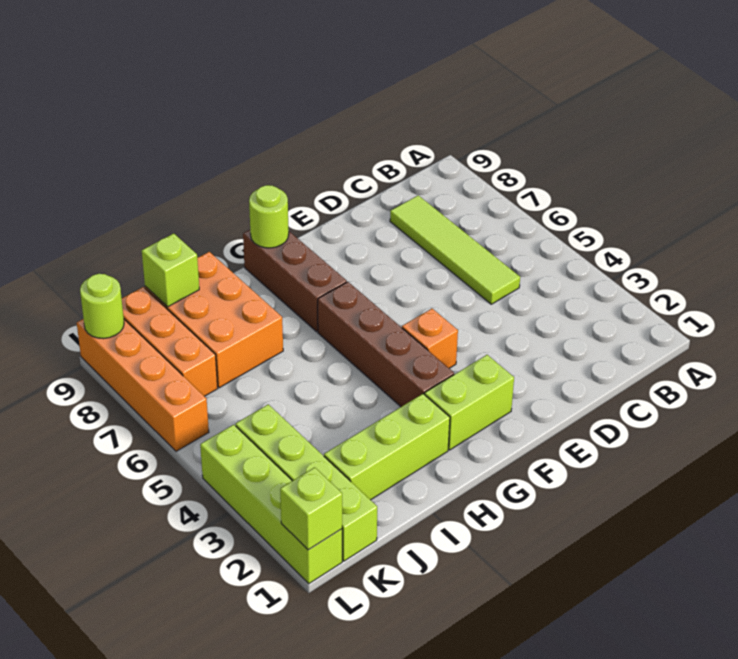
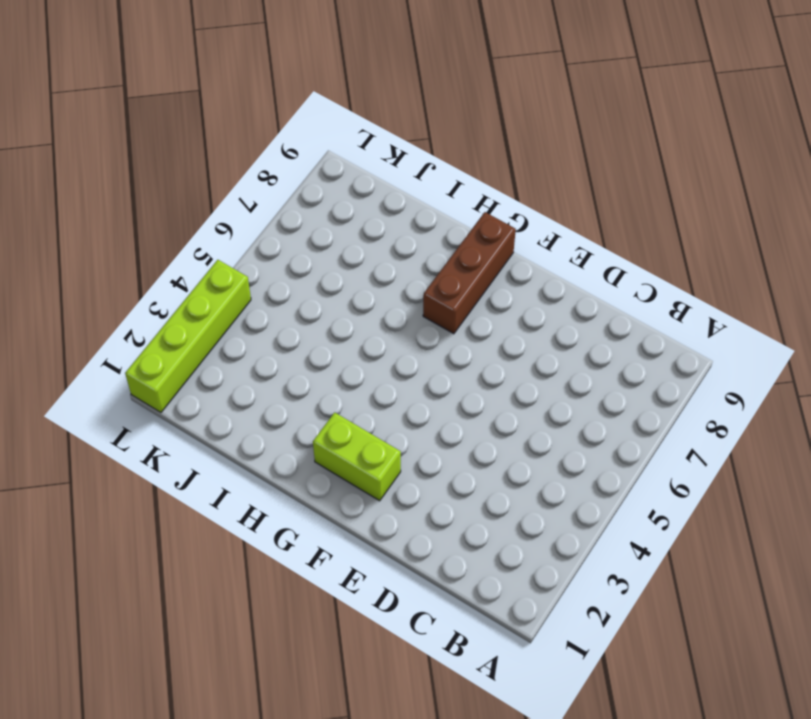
none -> lime 1x4 tile [390,195,520,304]
none -> orange 1x1 brick [402,309,458,368]
none -> brown 1x4 brick [318,282,454,407]

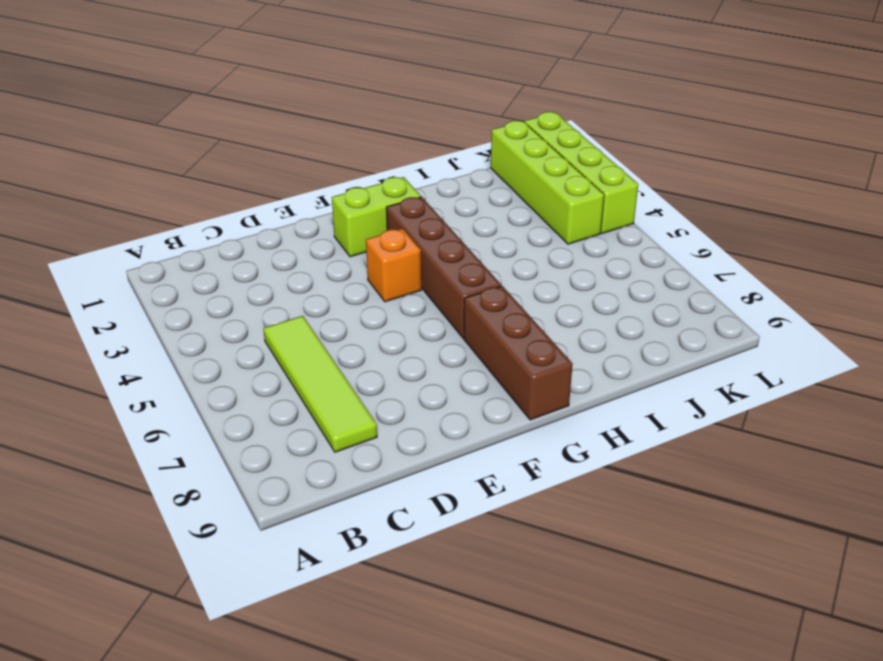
none -> lime 1x3 brick [324,394,450,500]
none -> orange 2x3 brick [145,252,283,388]
none -> orange 1x3 brick [122,287,218,396]

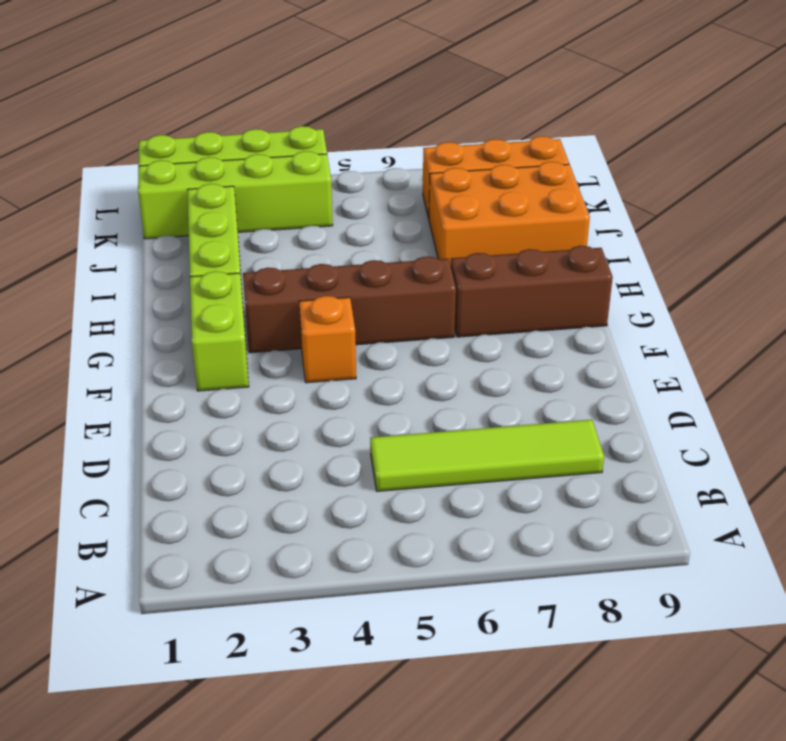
none -> orange 1x4 brick [77,319,209,451]
none -> lime 1x1 round brick [249,185,289,248]
none -> lime 1x1 brick [142,233,199,307]

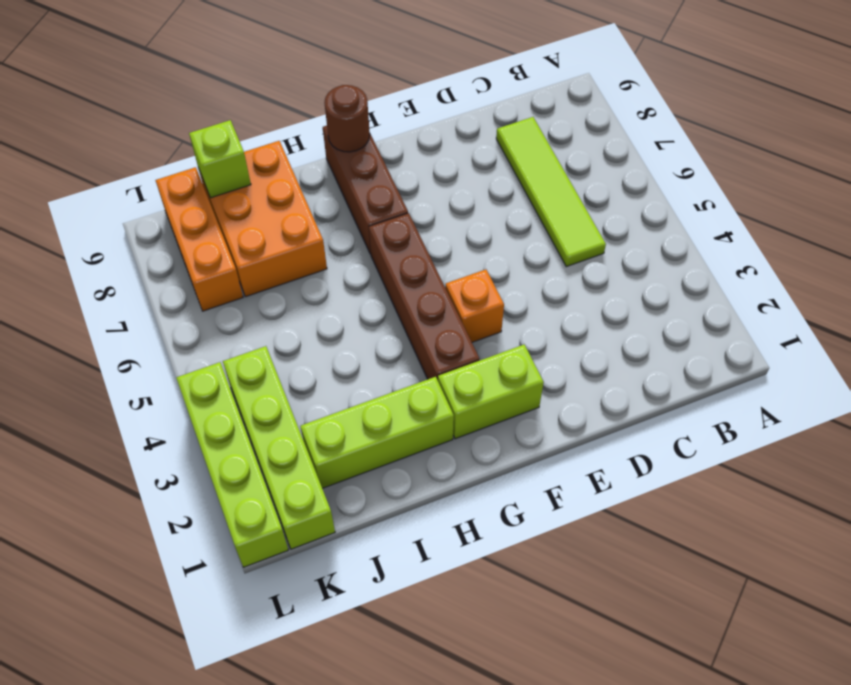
brown 1x1 round brick [324,85,370,152] -> lime 1x1 round brick [249,185,289,248]
none -> orange 1x4 brick [77,319,209,451]
none -> lime 1x1 brick [280,467,342,550]
none -> lime 1x1 round brick [80,274,124,339]

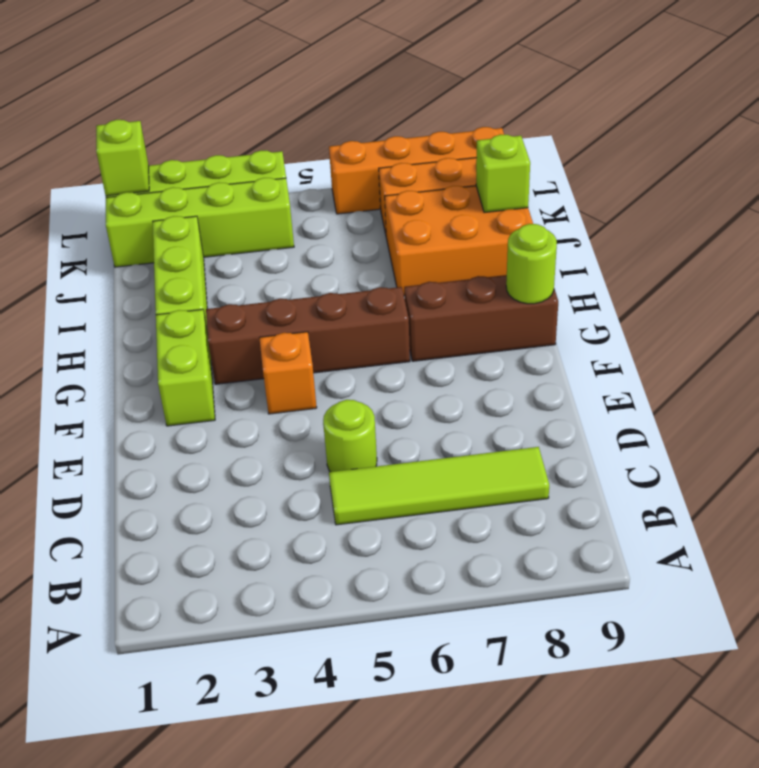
lime 1x1 round brick [323,400,377,472] -> lime 1x1 round brick moved to [80,274,124,339]

